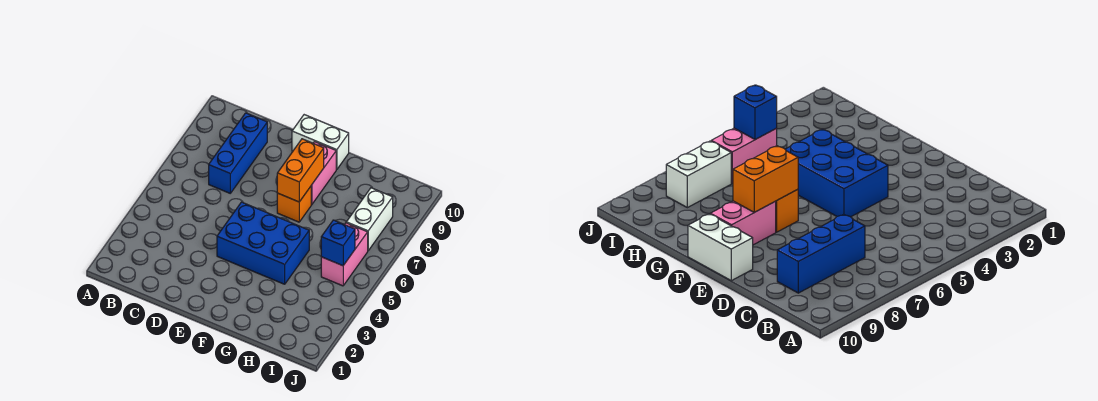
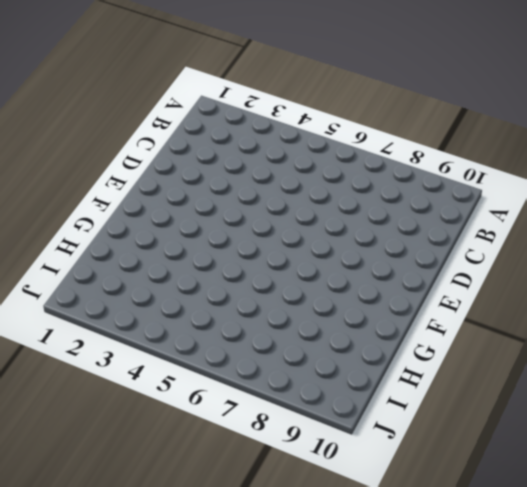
none -> blue 1x3 brick [209,113,267,193]
none -> blue 2x3 brick [217,202,309,284]

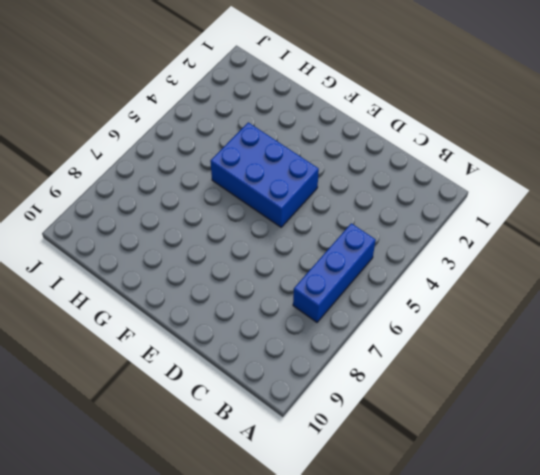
blue 1x3 brick [293,223,376,322] -> blue 1x3 brick moved to [209,113,267,193]
none -> white 1x2 brick [292,115,349,170]
none -> orange 1x1 brick [277,187,311,222]

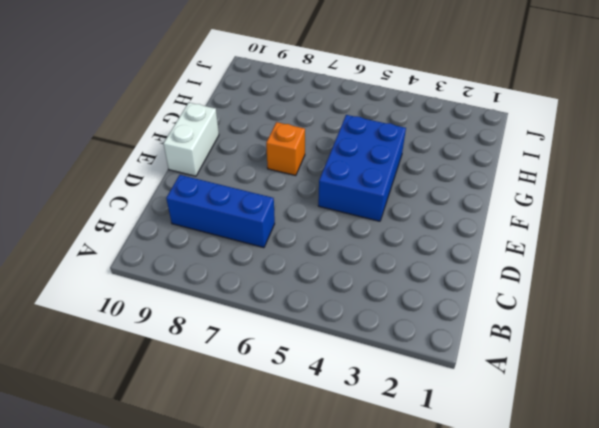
none -> pink 1x2 brick [311,142,336,205]
none -> pink 1x2 brick [321,223,368,286]

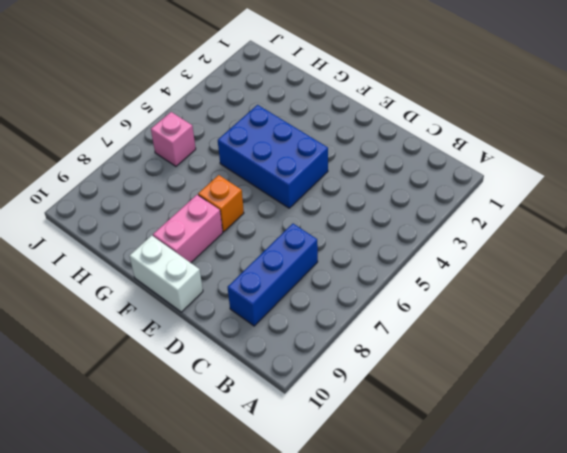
pink 1x1 brick [151,112,196,166] -> pink 1x2 brick [321,223,368,286]
none -> white 1x2 brick [346,188,393,251]
none -> orange 1x2 brick [277,139,324,202]

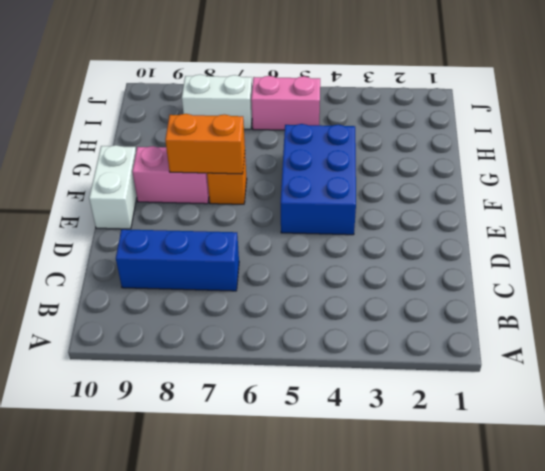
none -> blue 1x1 brick [321,220,355,266]

